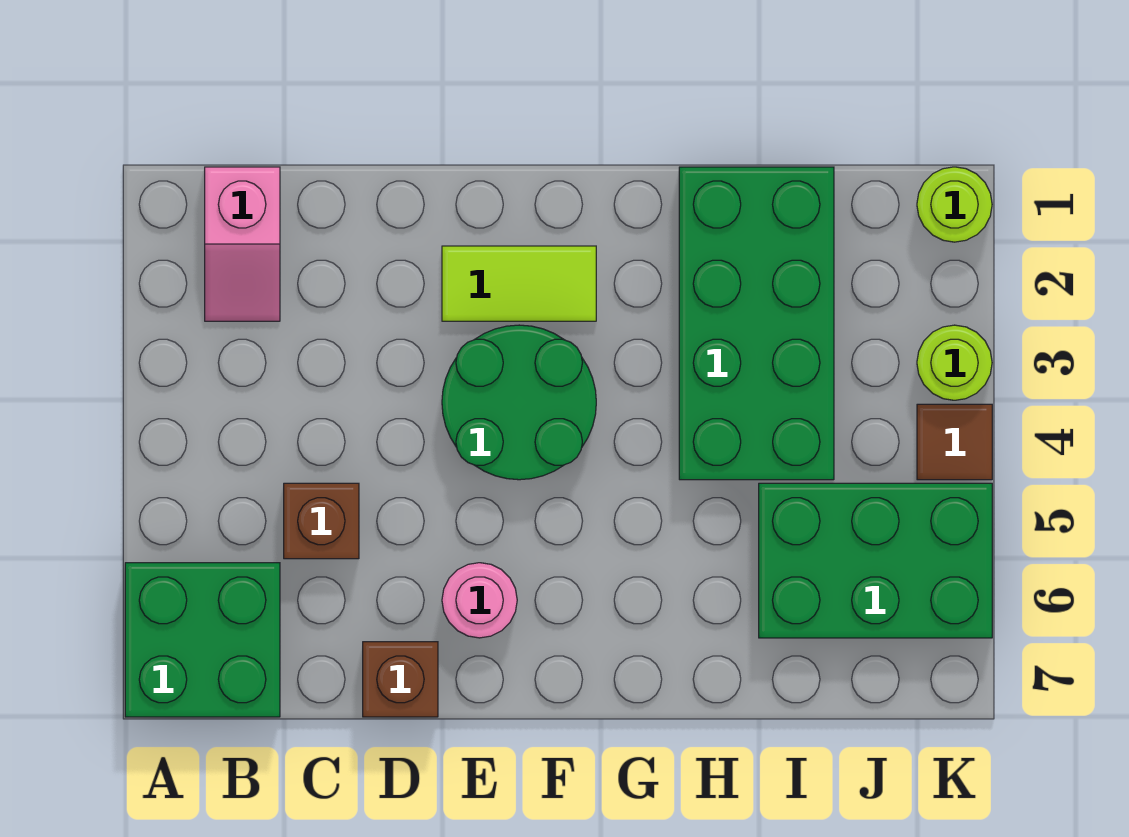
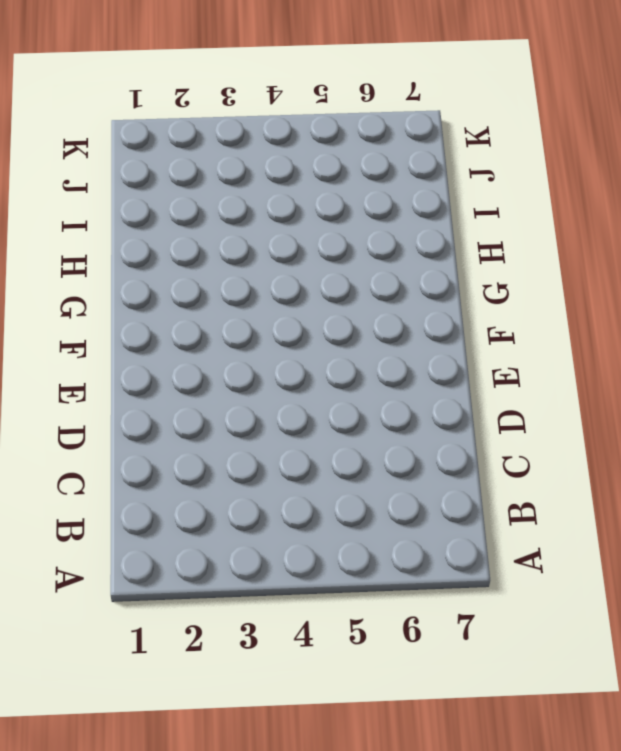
none -> green 2x2 brick [125,563,280,717]
none -> pink 1x2 slope [205,167,280,321]
none -> brown 1x1 brick [284,483,359,559]

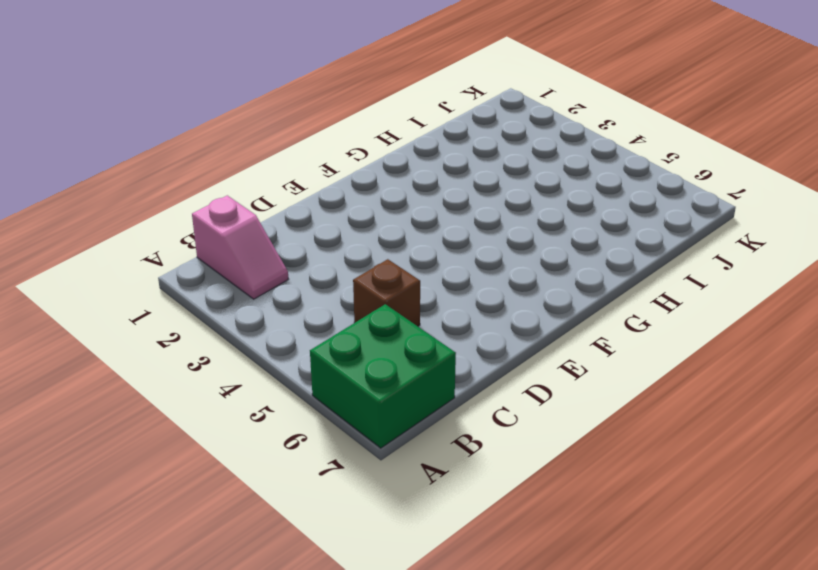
none -> brown 1x1 brick [363,642,438,717]
none -> lime 1x2 tile [442,246,596,321]
none -> green 2x2 round brick [442,325,596,480]

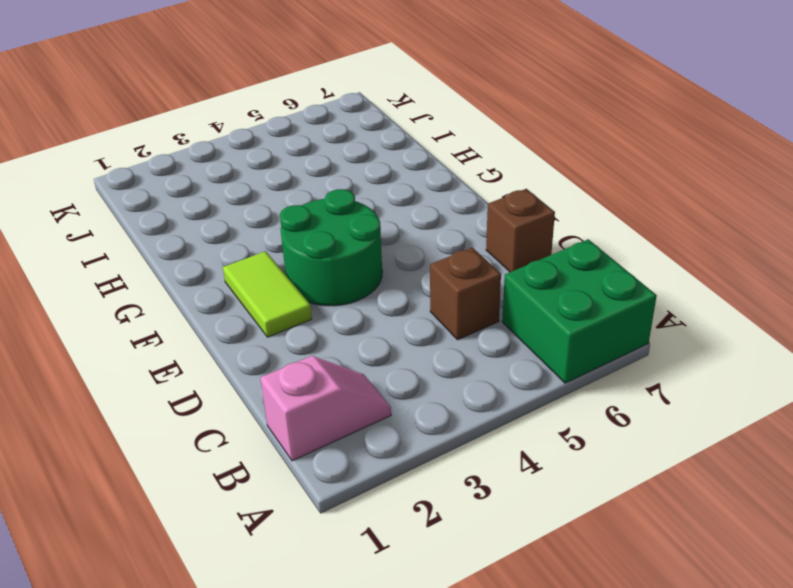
none -> pink 1x1 round brick [442,563,517,638]
none -> green 2x4 brick [679,167,834,480]
none -> green 2x3 brick [759,483,992,638]

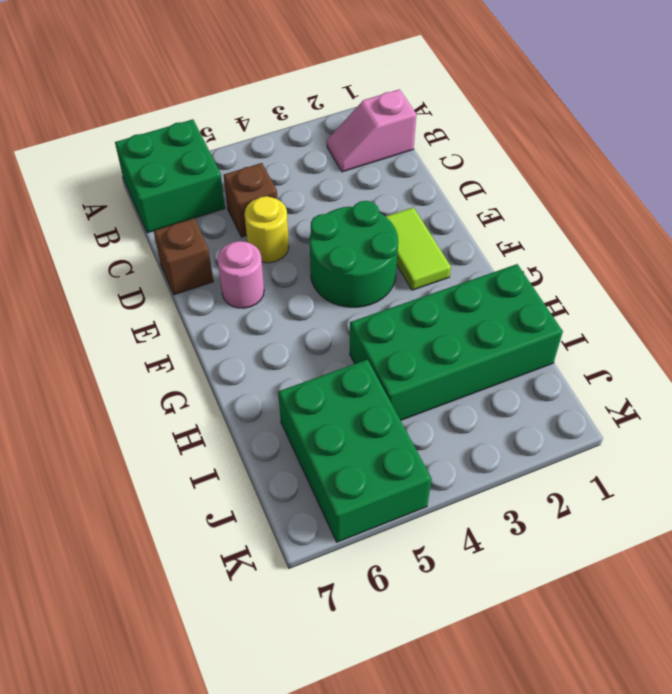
yellow 1x1 round brick [245,196,289,263] -> none
none -> lime 1x1 round brick [917,167,992,242]
none -> lime 1x1 round brick [917,325,992,400]
none -> brown 1x1 tile [917,404,992,480]

